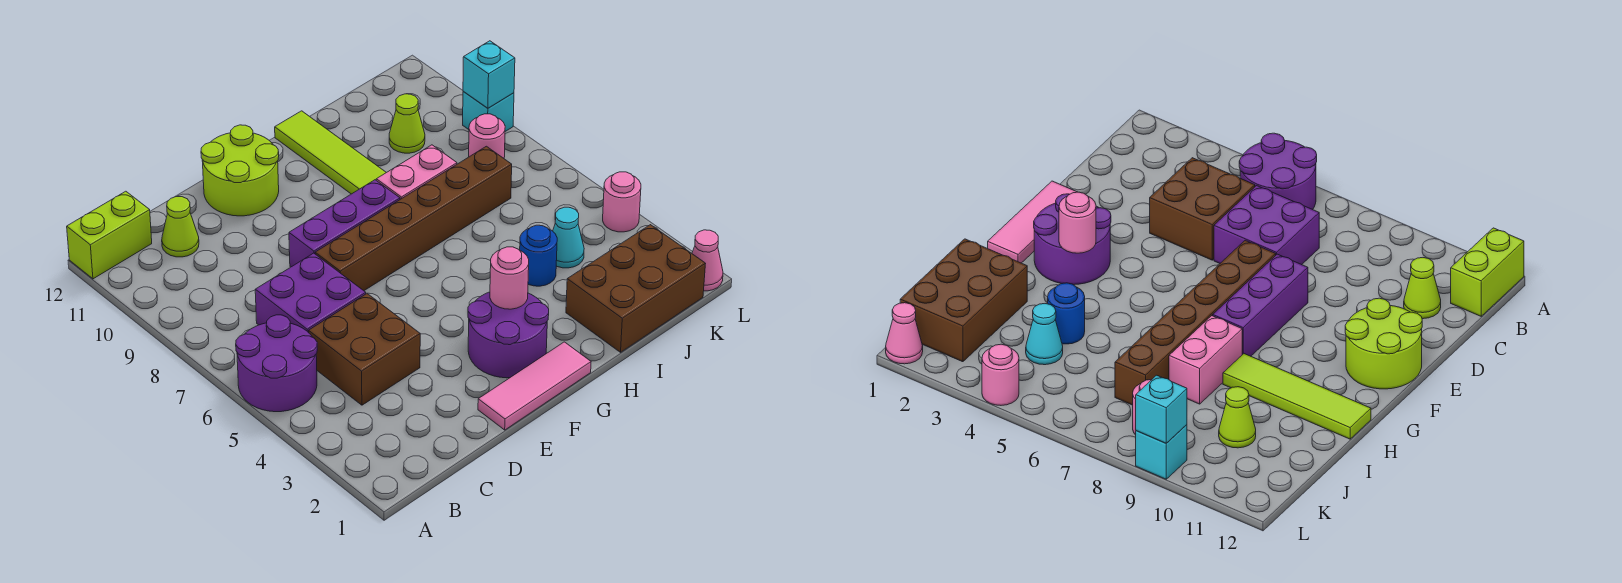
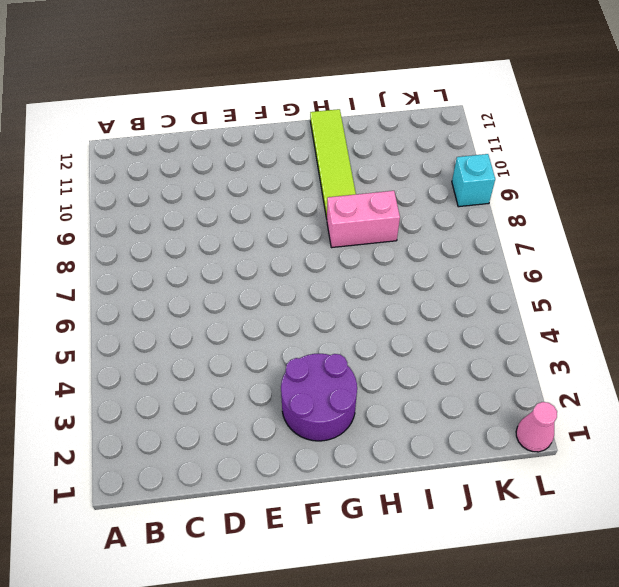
none -> purple 2x2 round brick [236,315,317,412]
none -> lime 1x2 brick [67,191,152,279]
none -> brown 2x2 brick [309,294,420,405]

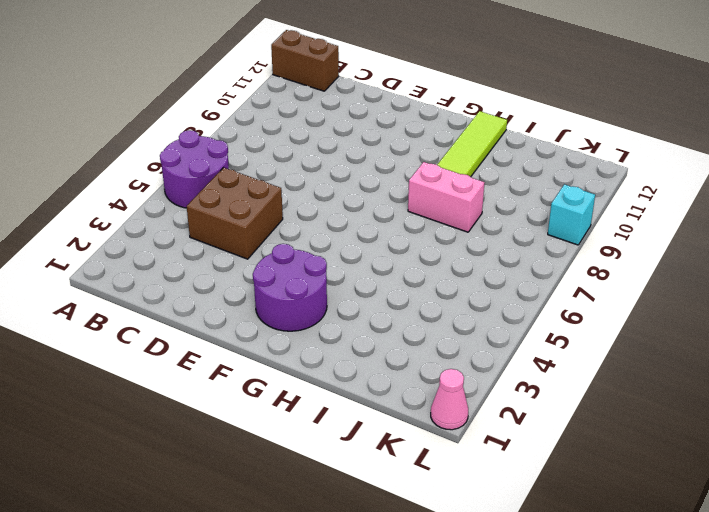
brown 1x2 brick [271,30,339,91] -> lime 1x2 brick [67,191,152,279]
none -> purple 2x2 brick [255,253,366,333]
none -> lime 1x1 cone [162,197,199,257]
none -> pink 1x3 tile [478,342,591,430]

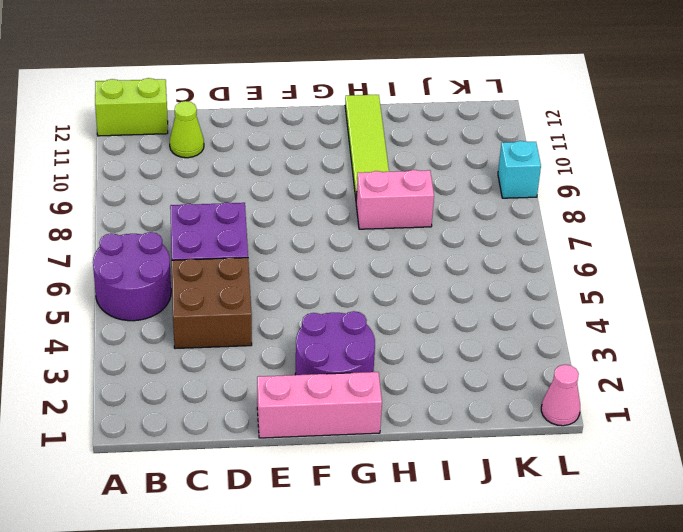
pink 1x3 brick [257,372,382,438] -> pink 1x3 tile [478,342,591,430]
none -> brown 1x6 brick [315,146,512,291]
none -> purple 1x3 brick [289,180,400,267]
none -> lime 2x2 round brick [201,125,279,216]

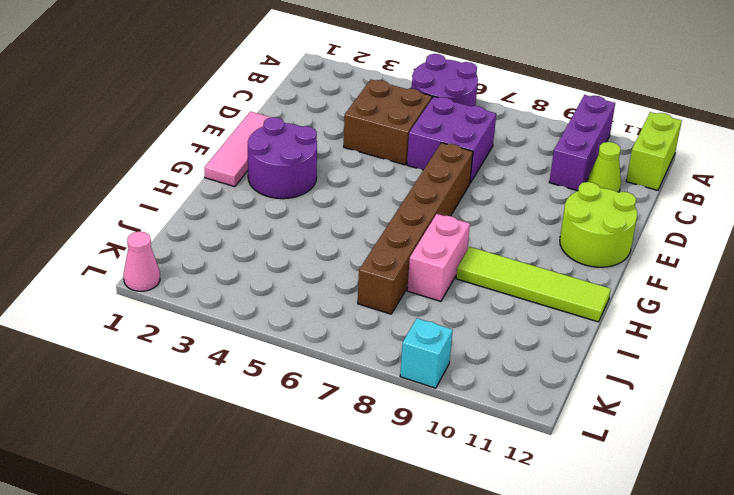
purple 1x3 brick [549,95,615,191] -> purple 1x3 brick moved to [289,180,400,267]
none -> brown 2x3 brick [566,225,706,352]
none -> blue 1x1 round brick [520,225,557,286]
none -> cyan 1x1 cone [553,207,584,268]

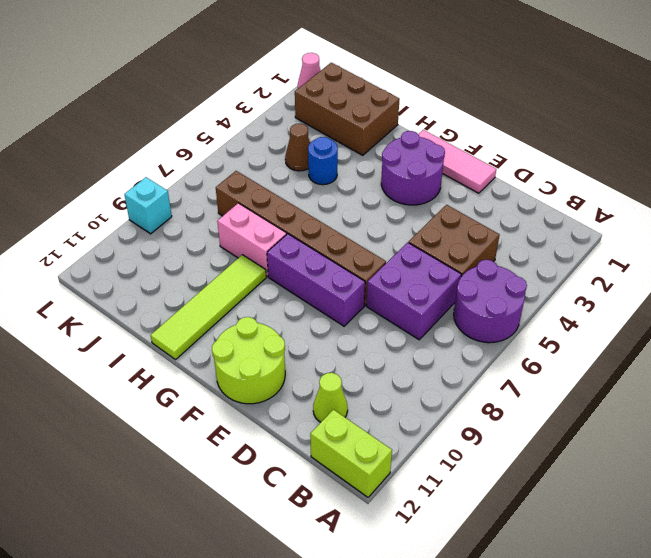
brown 1x1 cone [285,124,310,171] -> cyan 1x1 cone [553,207,584,268]
none -> lime 1x1 cone [389,94,425,153]
none -> pink 1x1 round brick [469,114,505,158]
none -> pink 1x1 round brick [603,172,641,232]

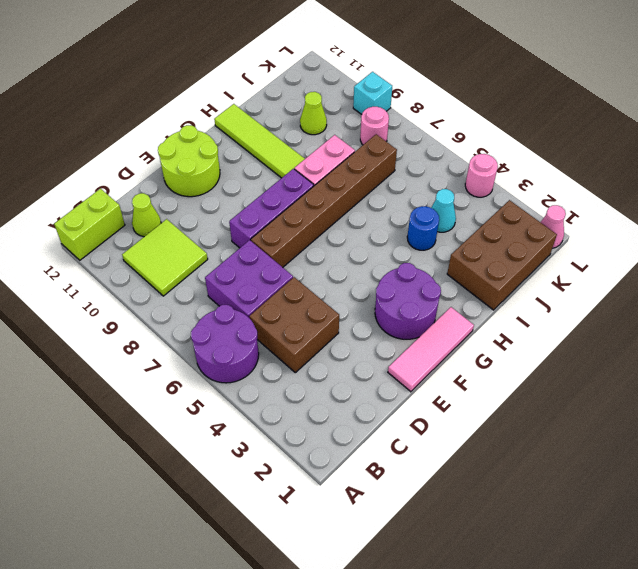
lime 2x2 tile [122,219,208,296] -> none
none -> pink 1x1 round brick [490,247,529,309]
none -> cyan 1x1 brick [463,41,515,108]

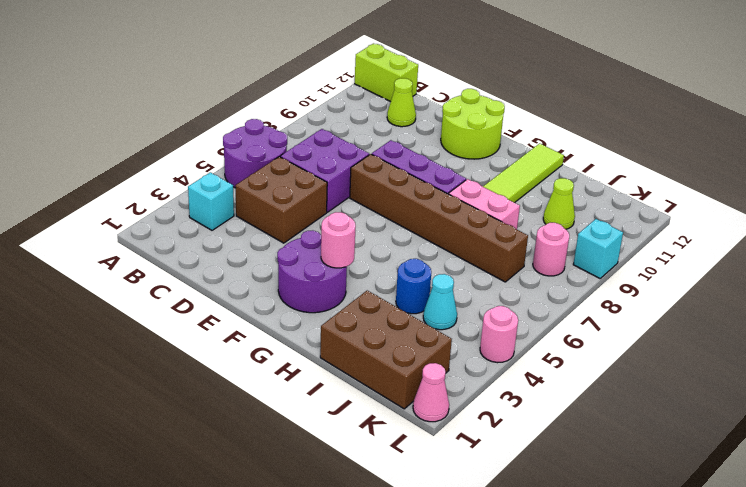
cyan 1x1 brick [188,172,234,230] -> cyan 1x1 brick moved to [463,41,515,108]
none -> pink 1x3 tile [478,342,591,430]

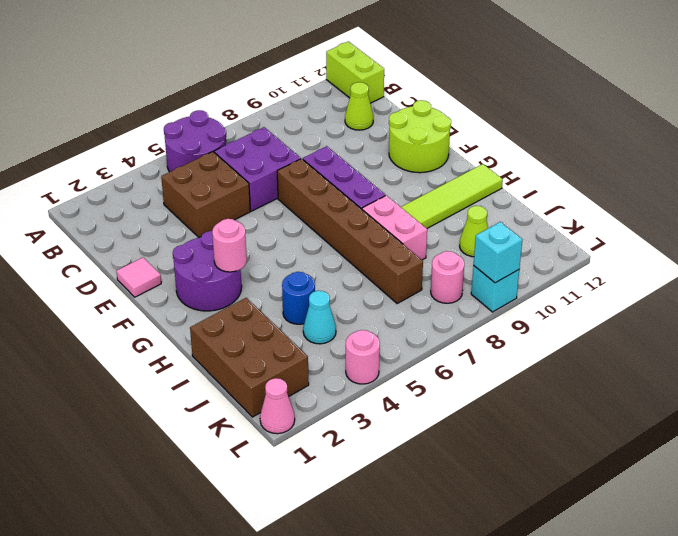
pink 1x1 tile [116,258,161,297] -> pink 1x3 tile [478,342,591,430]

